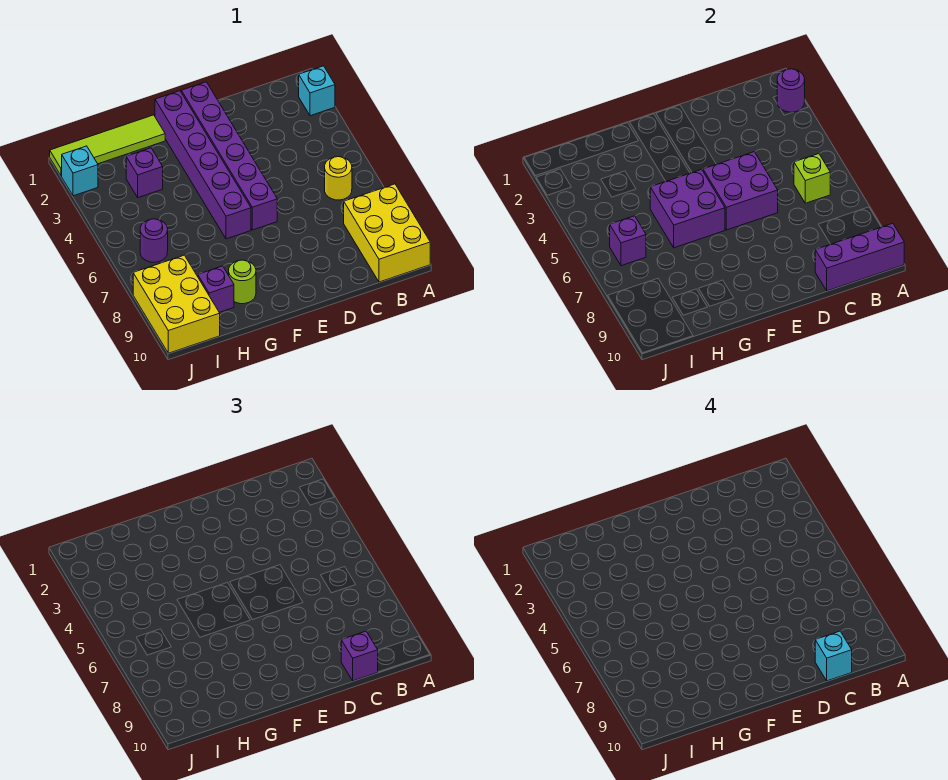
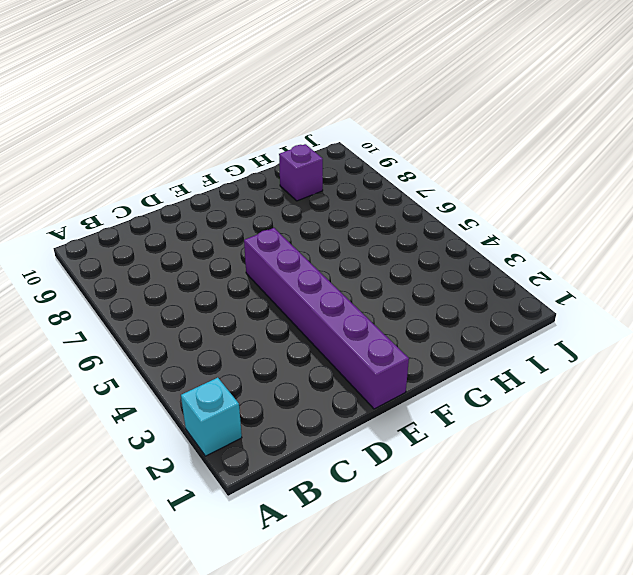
none -> yellow 2x3 brick [344,184,430,282]
none -> yellow 1x1 round brick [325,157,352,200]
none -> purple 1x6 brick [155,91,251,239]

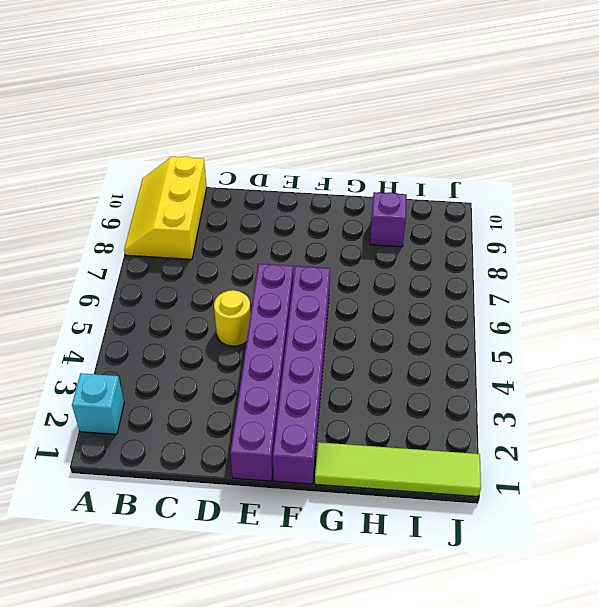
yellow 2x3 slope [124,156,207,259] -> yellow 2x3 brick [344,184,430,282]
yellow 1x1 round brick [214,290,251,346] -> yellow 1x1 round brick moved to [325,157,352,200]
none -> lime 1x1 round brick [229,260,256,304]
none -> purple 1x1 brick [126,148,163,198]
none -> purple 1x1 round brick [140,219,168,262]

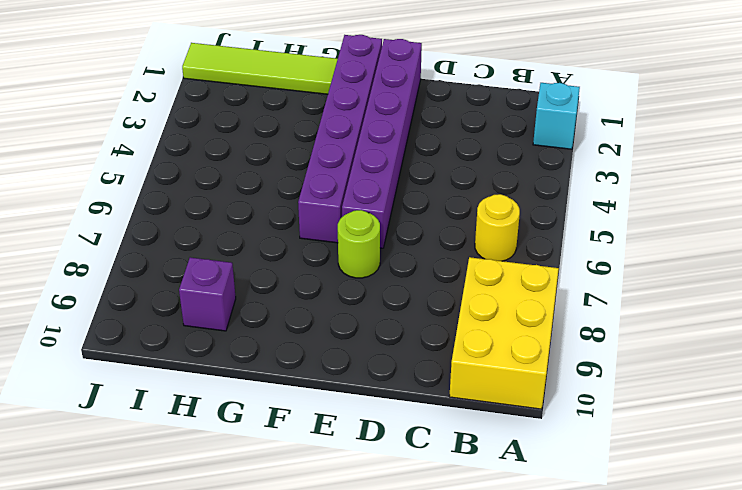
lime 1x1 round brick [338,210,380,278] -> lime 1x1 round brick moved to [229,260,256,304]
none -> purple 1x1 brick [126,148,163,198]
none -> purple 1x1 round brick [140,219,168,262]
none -> yellow 2x3 brick [133,255,220,353]

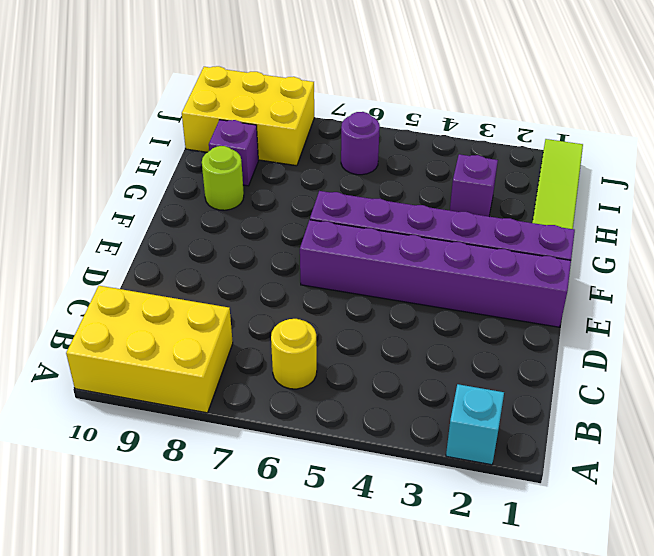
none -> cyan 1x1 brick [62,146,98,196]
none -> purple 1x1 round brick [777,69,805,112]
none -> purple 1x3 brick [815,223,904,291]

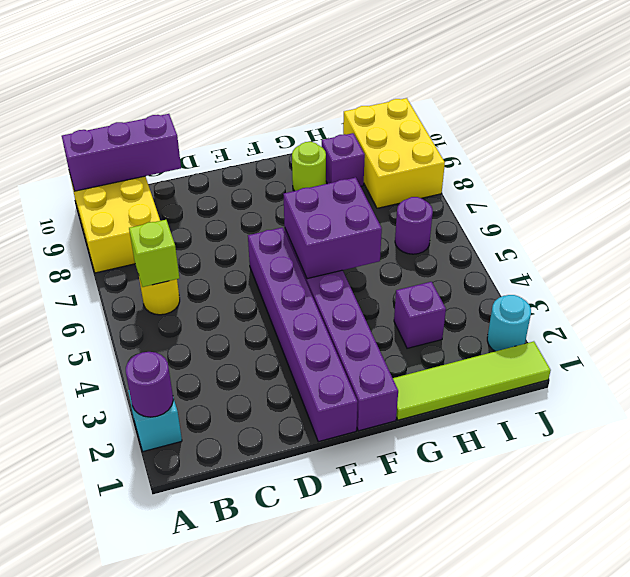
cyan 1x1 round brick [487,295,531,351] -> cyan 1x1 brick [62,146,98,196]
none -> purple 2x2 brick [703,152,778,230]
none -> purple 1x1 brick [610,216,646,266]
none -> purple 1x1 brick [341,631,378,681]

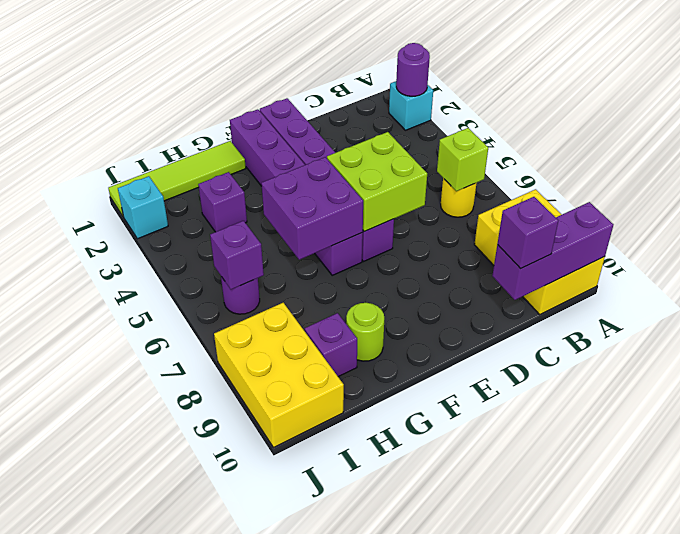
lime 2x2 brick [327,132,427,231] -> purple 2x2 brick [703,152,778,230]
none -> cyan 1x1 brick [815,631,852,681]

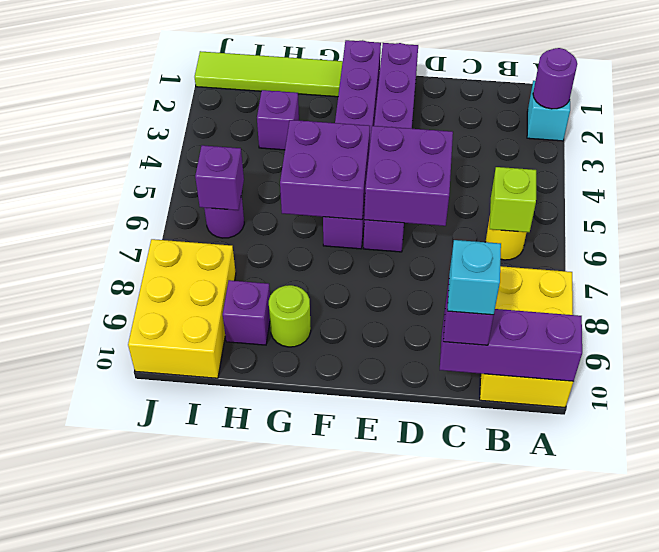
none -> cyan 1x1 brick [62,146,98,196]

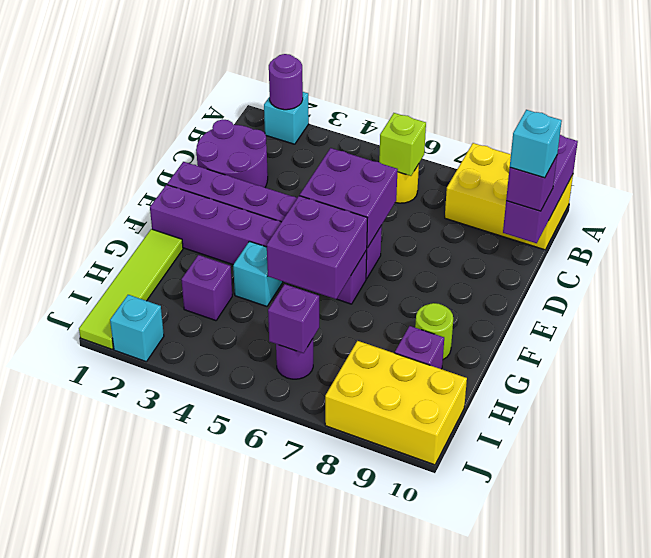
purple 2x2 round brick [196,119,268,188] -> none
cyan 1x1 brick [233,241,283,306] -> none

